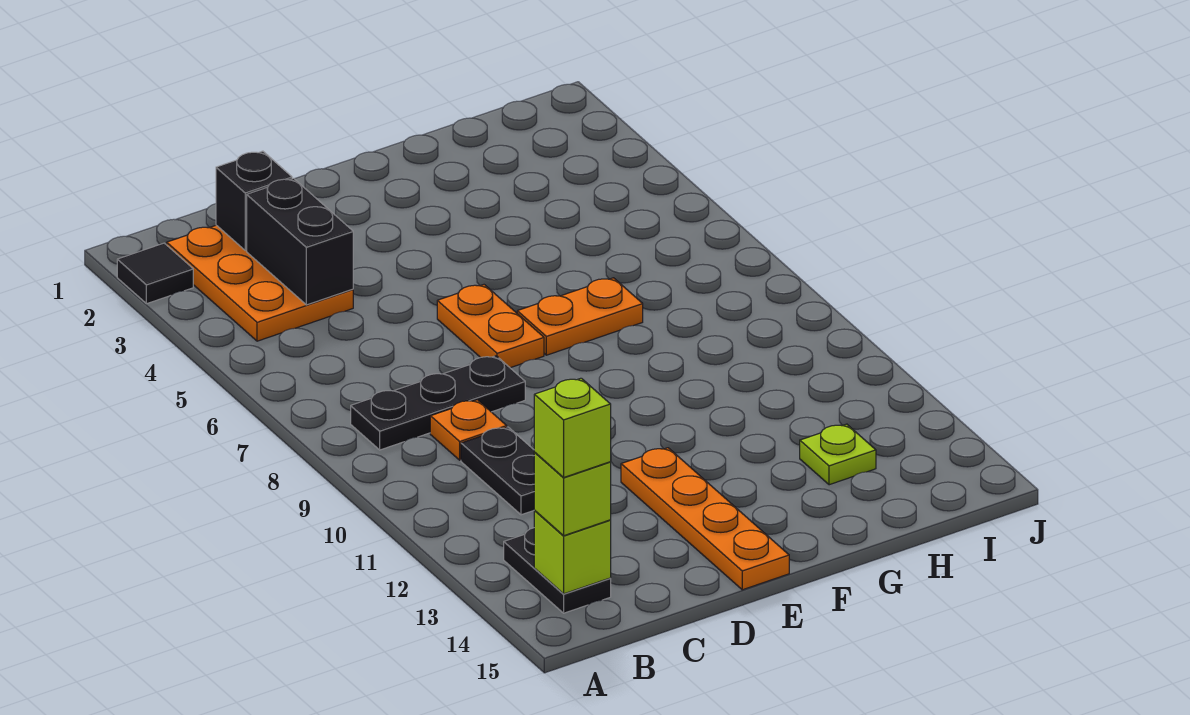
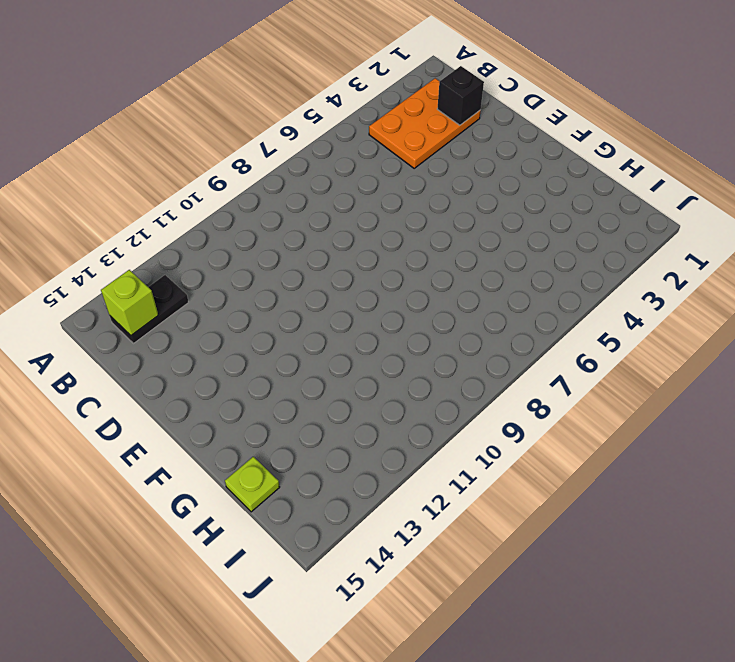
lime 1x1 plate [225,457,280,512] -> lime 1x1 plate moved to [800,424,876,485]
none -> black 1x1 tile [117,243,193,304]
none -> black 1x3 plate [351,356,525,450]
none -> orange 1x1 plate [430,400,507,460]

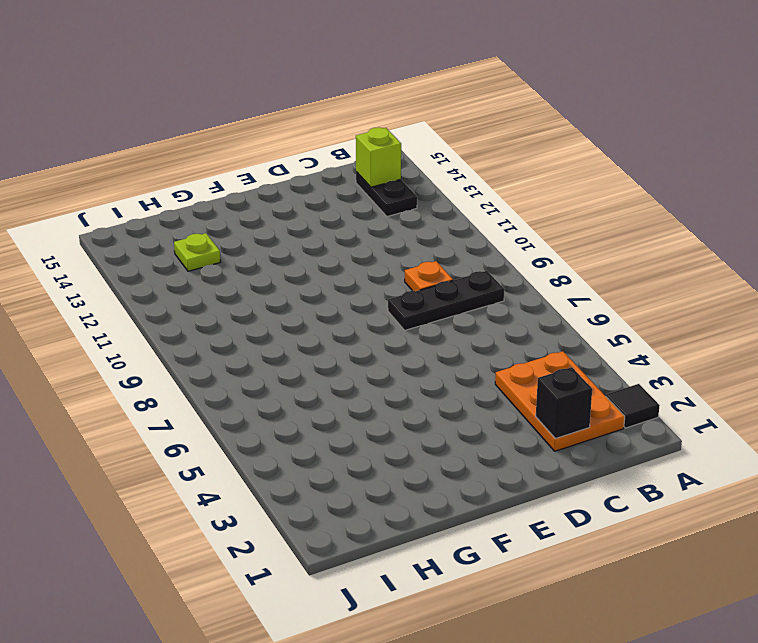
none -> black 1x2 plate [461,427,535,515]
none -> orange 1x2 plate [437,285,544,368]
none -> orange 1x4 plate [621,448,789,590]

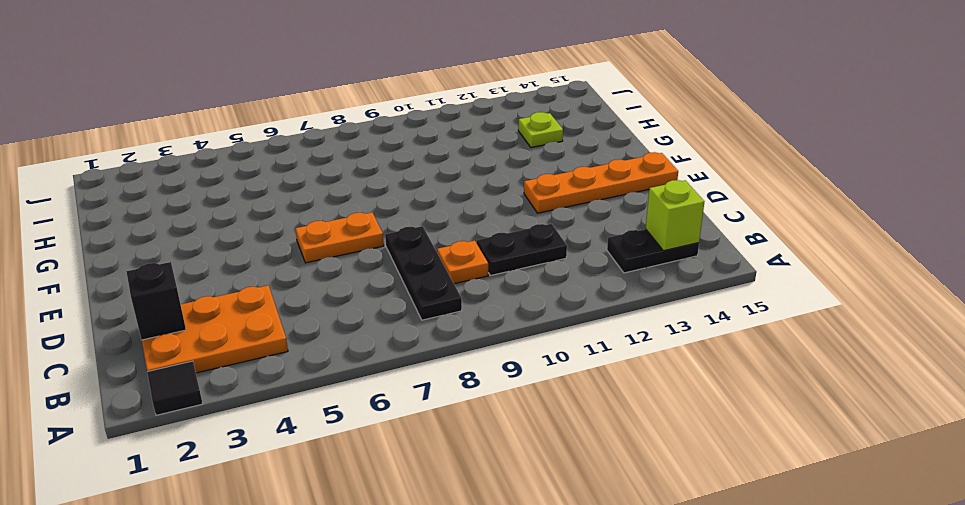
none -> orange 1x2 plate [517,278,643,355]
none -> black 1x2 brick [247,178,353,305]
none -> lime 1x1 brick [534,453,611,536]

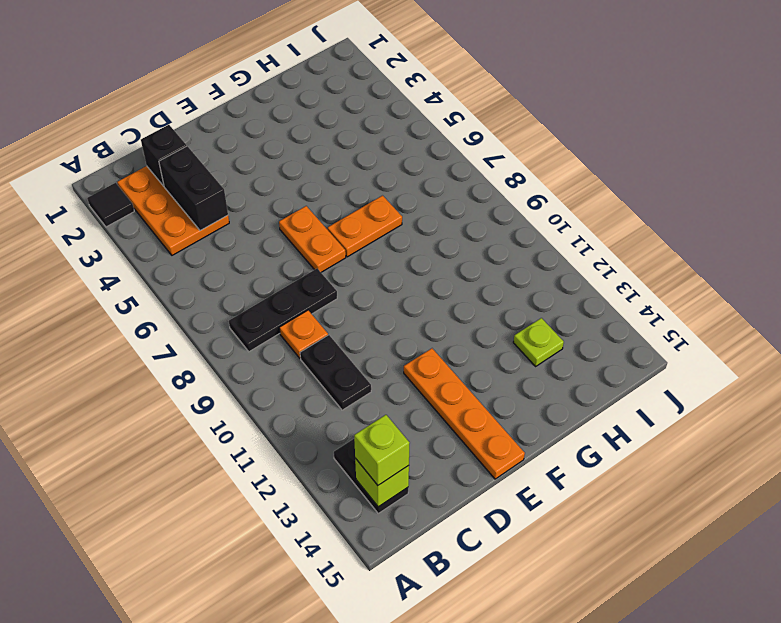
none -> lime 1x1 brick [534,378,611,477]

